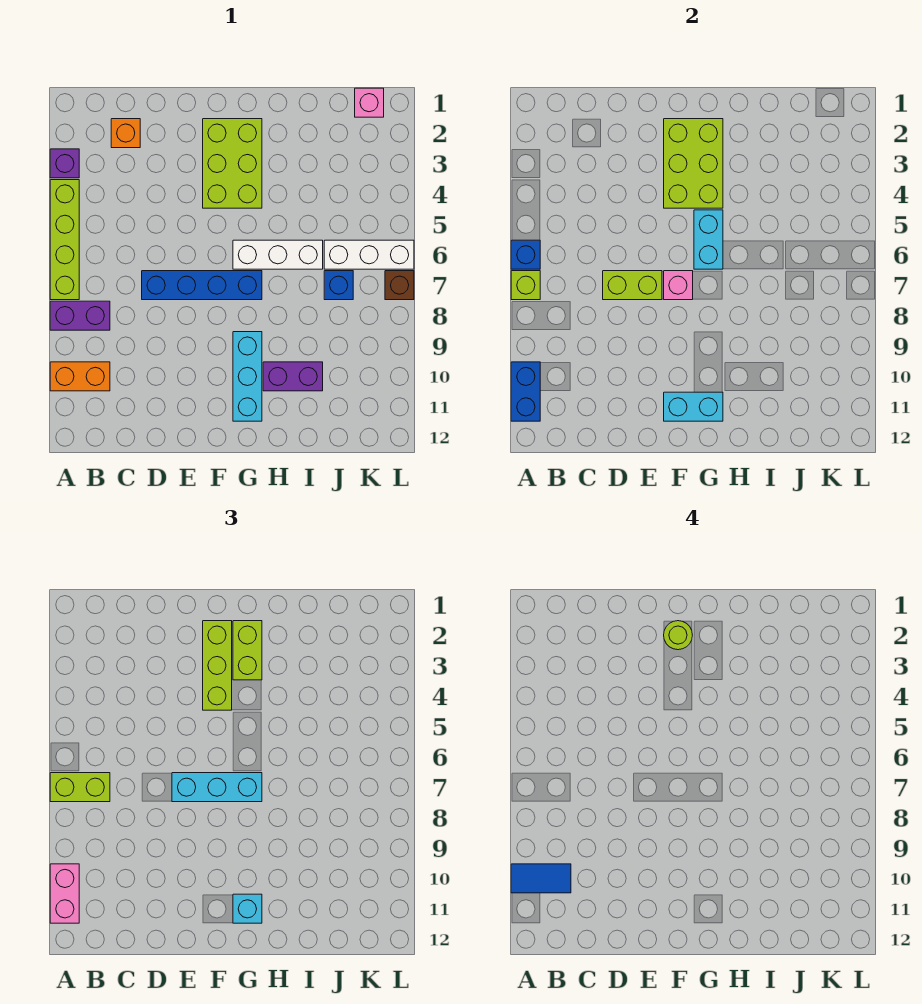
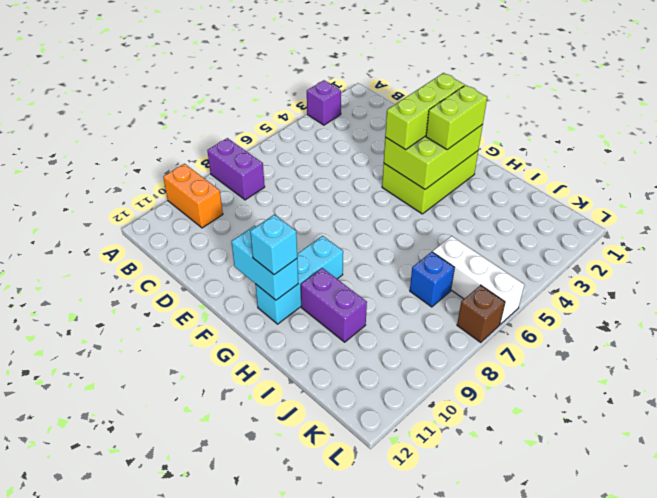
none -> lime 1x4 brick [50,180,79,300]
none -> orange 1x1 brick [111,119,140,148]
none -> blue 1x4 brick [142,271,262,300]
none -> white 1x3 brick [233,240,323,269]

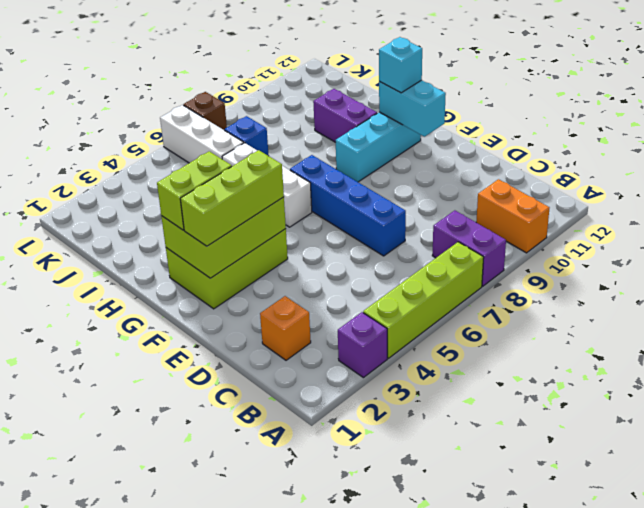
none -> pink 1x1 brick [355,88,384,117]
none -> blue 1x1 brick [511,240,540,269]
none -> lime 1x1 brick [511,271,540,300]
none -> blue 1x2 brick [511,362,540,421]

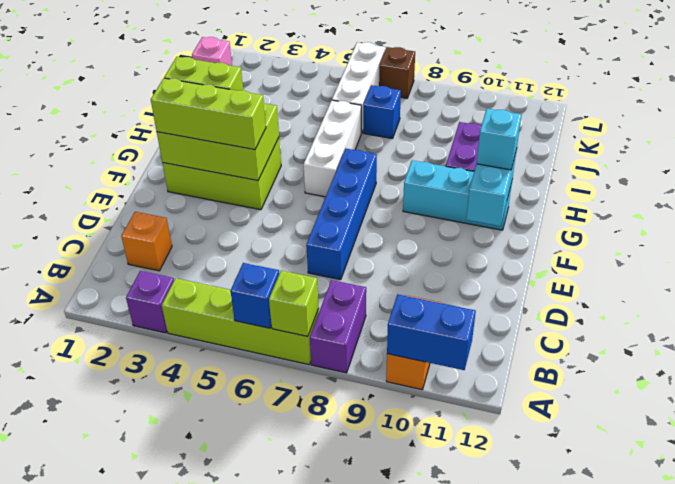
none -> lime 1x2 brick [603,271,662,300]
none -> pink 1x1 brick [664,271,693,300]
none -> cyan 1x2 brick [694,210,723,269]
none -> lime 1x2 brick [50,773,110,802]

